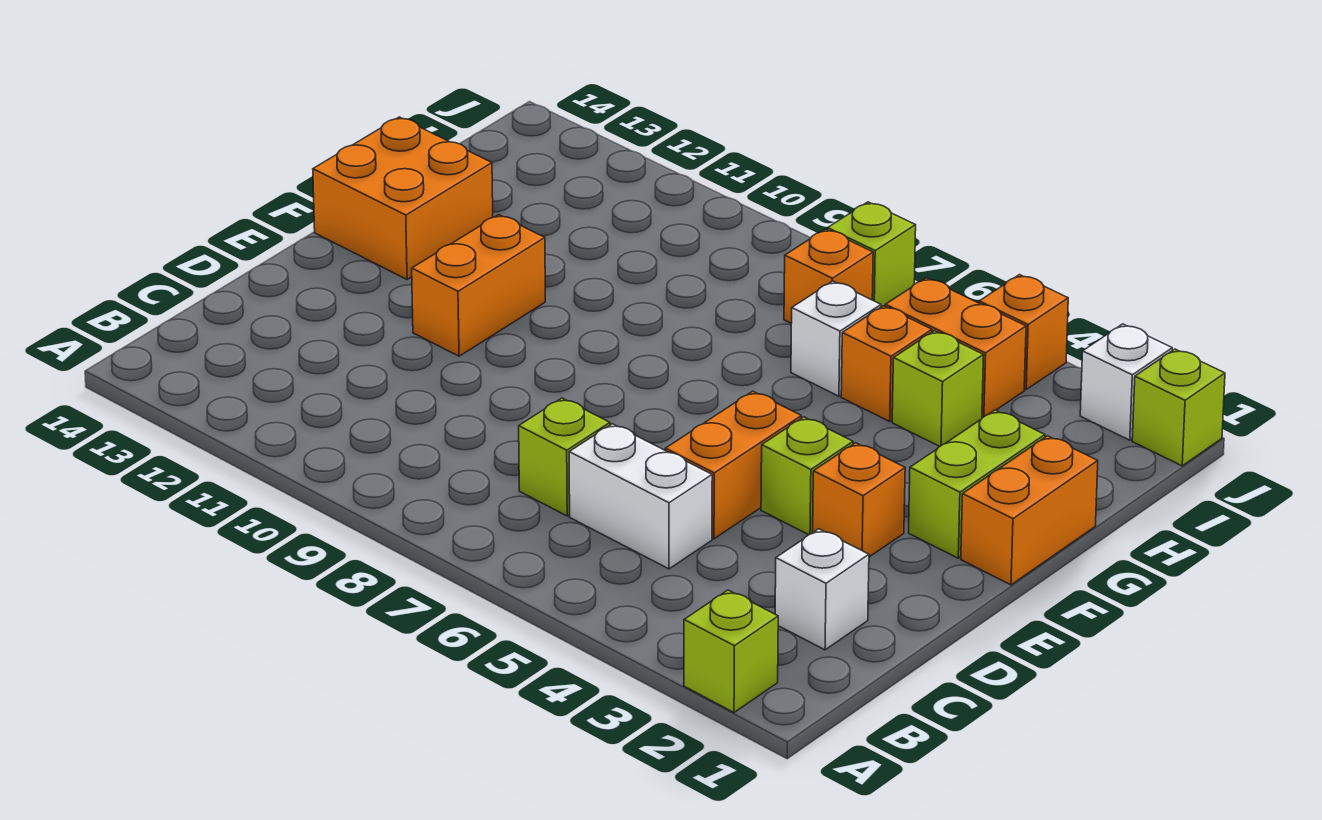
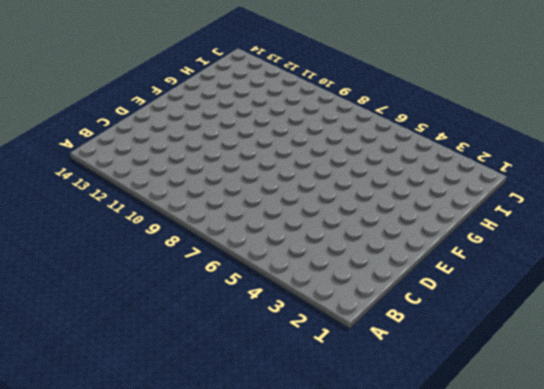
none -> lime 1x1 brick [684,590,778,712]
none -> white 1x1 brick [775,529,869,650]
none -> white 1x2 brick [569,424,712,569]

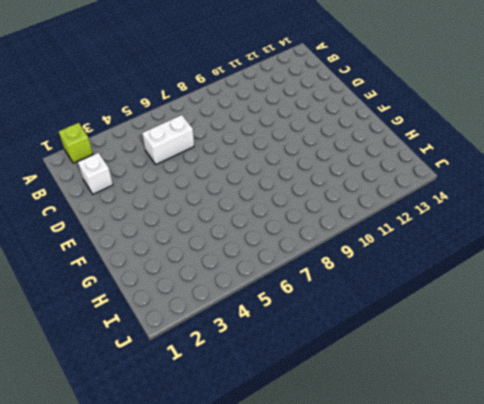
none -> lime 1x1 brick [519,398,610,516]
none -> orange 1x2 brick [665,391,801,539]
none -> orange 1x1 brick [813,443,905,557]

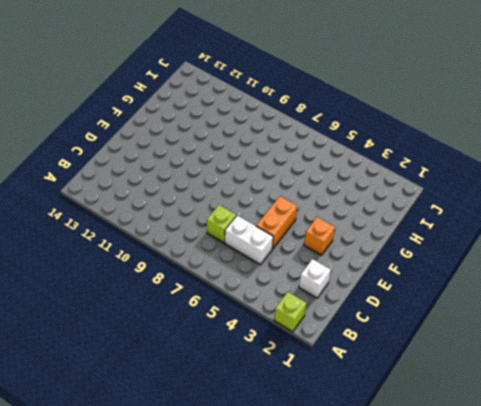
none -> lime 1x1 brick [761,417,853,535]
none -> orange 1x2 brick [412,215,545,356]
none -> orange 1x2 brick [961,436,1098,585]

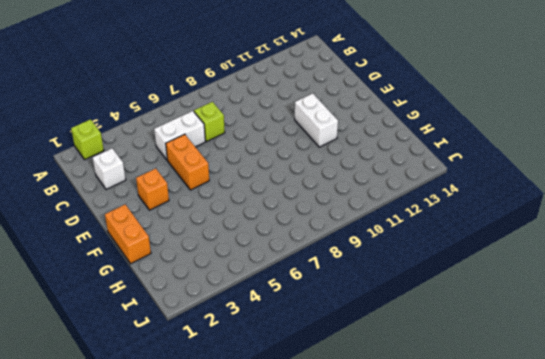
white 1x2 brick [295,93,338,147] -> orange 1x2 brick [412,215,545,356]
none -> lime 1x1 brick [761,417,853,535]
none -> lime 1x2 brick [909,410,1045,558]
none -> orange 2x2 brick [313,117,493,280]

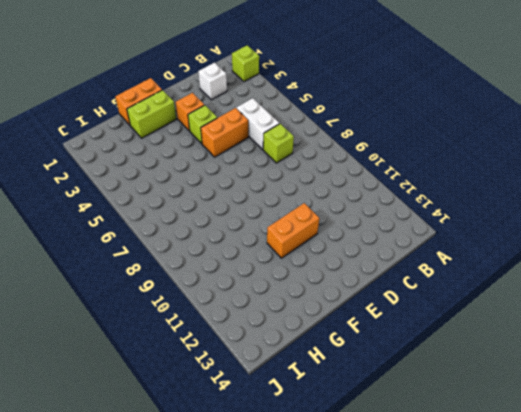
none -> orange 2x2 brick [313,117,493,280]
none -> lime 1x1 brick [892,331,984,447]
none -> orange 1x1 brick [841,306,932,421]

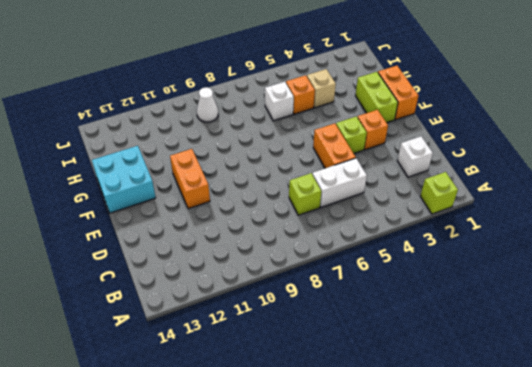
cyan 2x2 brick [92,146,156,213] -> orange 2x2 brick [313,117,493,280]
tan 1x1 brick [307,69,336,108] -> lime 1x1 brick [892,331,984,447]
white 1x1 cone [197,87,218,122] -> none
none -> orange 1x2 brick [885,278,1026,418]
none -> orange 1x1 brick [784,229,873,323]
none -> lime 1x1 brick [1132,349,1225,466]

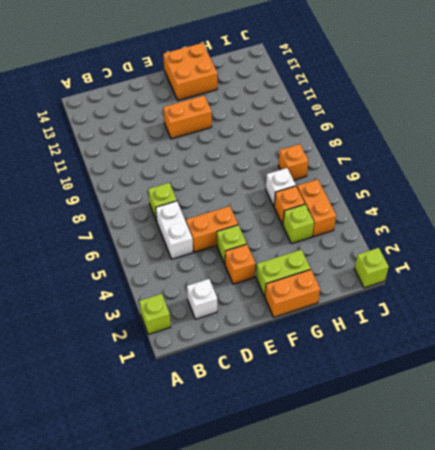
none -> white 1x1 brick [1080,324,1172,440]
none -> orange 1x1 brick [979,275,1068,389]
none -> lime 1x1 brick [828,202,916,307]

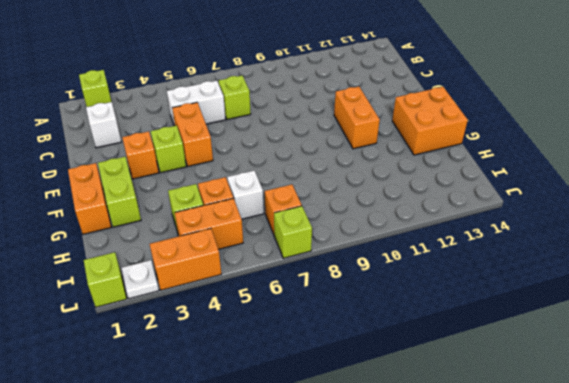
white 1x1 plate [121,260,159,299] -> white 1x1 brick [1080,324,1172,440]
orange 1x2 brick [150,229,221,290] -> orange 1x1 brick [979,275,1068,389]

